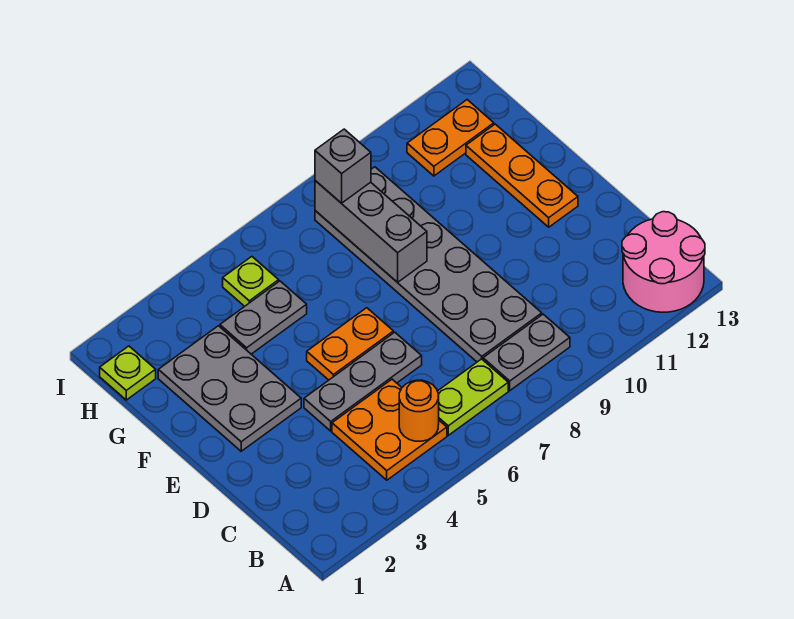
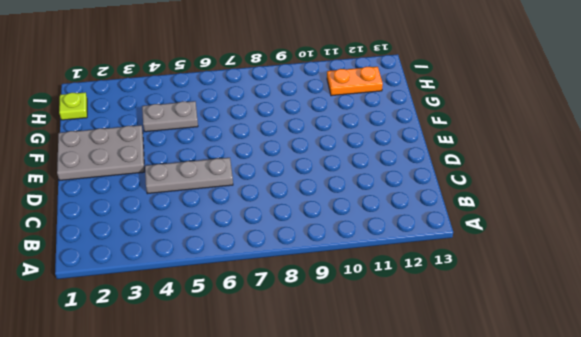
grey 2x3 plate [57,125,145,181] -> grey 2x3 plate turned to [158,326,301,451]
none -> pink 2x2 round brick [622,212,705,312]
none -> orange 2x2 plate [332,379,447,480]
none -> lime 1x2 plate [438,359,508,435]

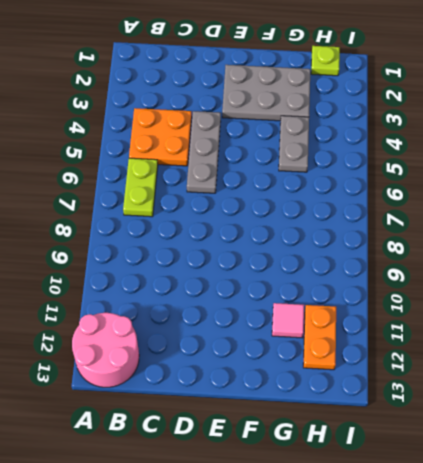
pink 1x1 tile [272,303,304,338] -> none
none -> grey 1x2 plate [483,314,570,391]
none -> grey 2x6 plate [315,167,542,362]
none -> orange 1x2 plate [307,308,393,380]

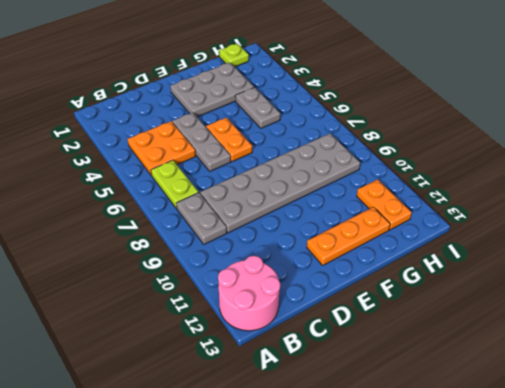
none -> lime 1x1 plate [223,257,279,306]
none -> orange 1x1 round brick [399,380,439,441]
none -> grey 1x3 brick [315,181,427,282]

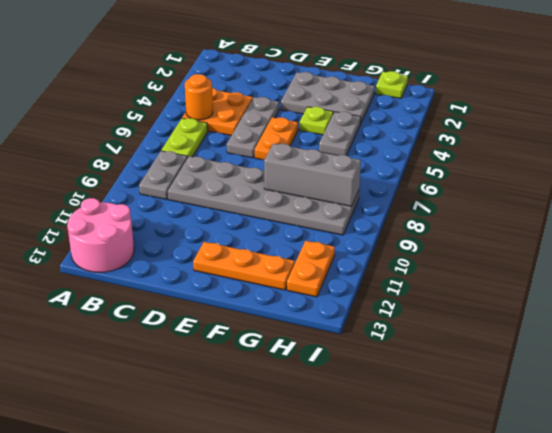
lime 1x1 plate [300,107,333,135] -> lime 1x1 plate moved to [223,257,279,306]
none -> grey 1x1 brick [315,129,371,203]

